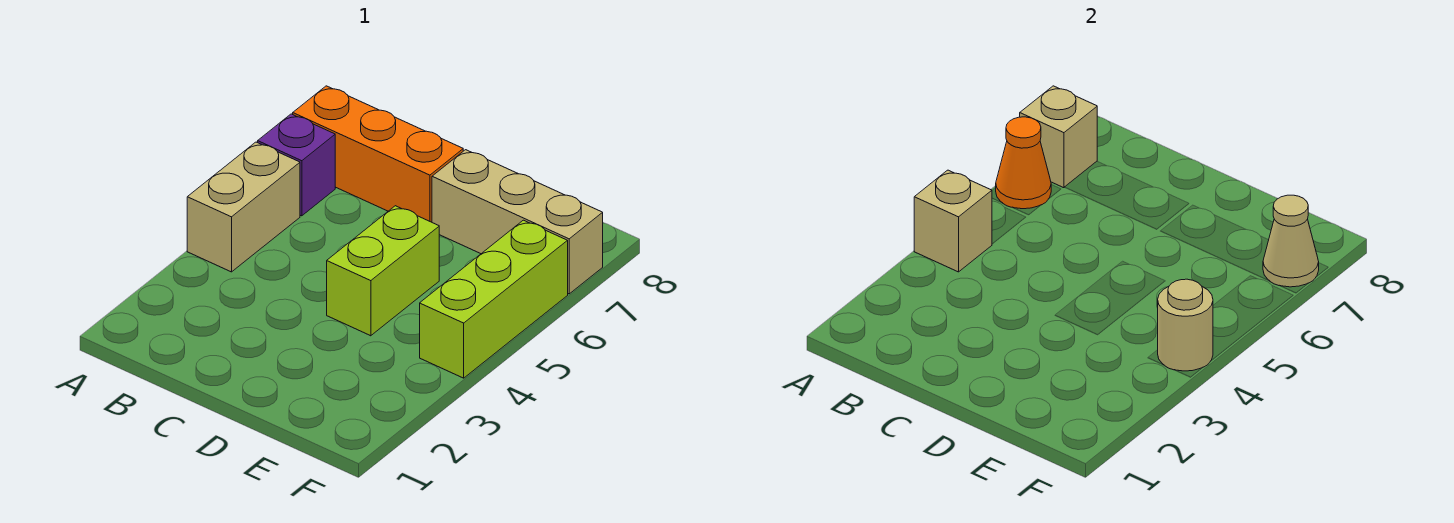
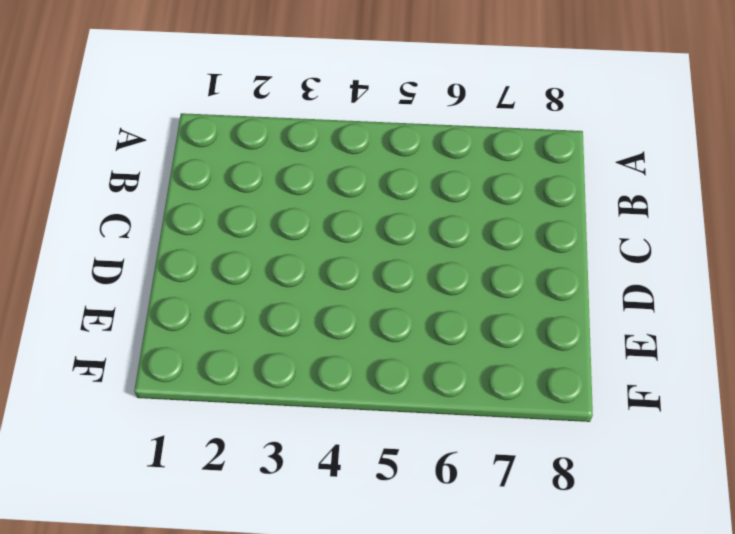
none -> tan 1x2 brick [187,142,300,272]
none -> purple 1x1 brick [258,114,335,216]

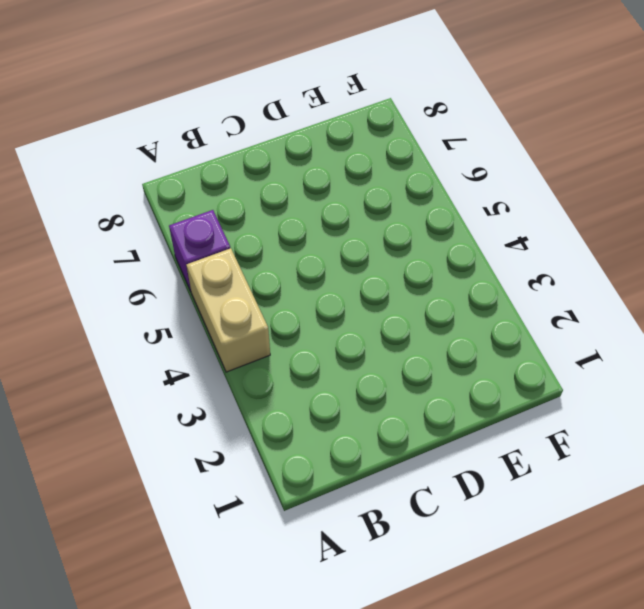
none -> orange 1x3 brick [293,86,463,222]
none -> lime 1x2 brick [327,206,439,336]

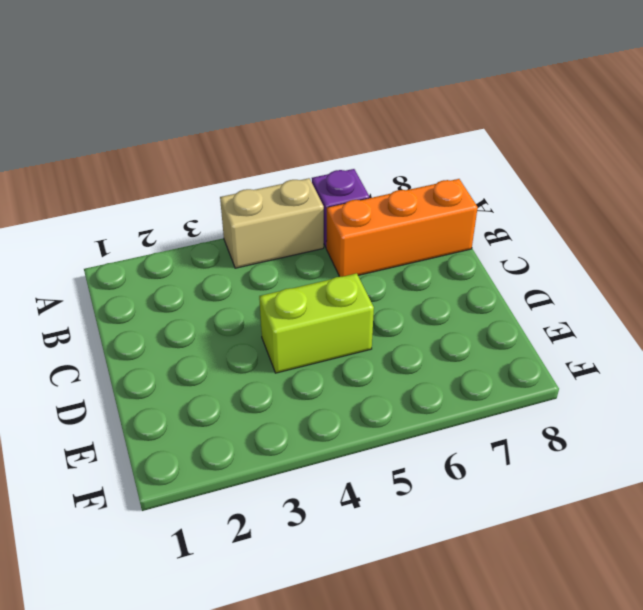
orange 1x3 brick [326,179,478,277] -> orange 1x3 brick turned to [293,86,463,222]
none -> tan 1x3 brick [432,150,603,294]
none -> lime 1x3 brick [420,220,568,378]

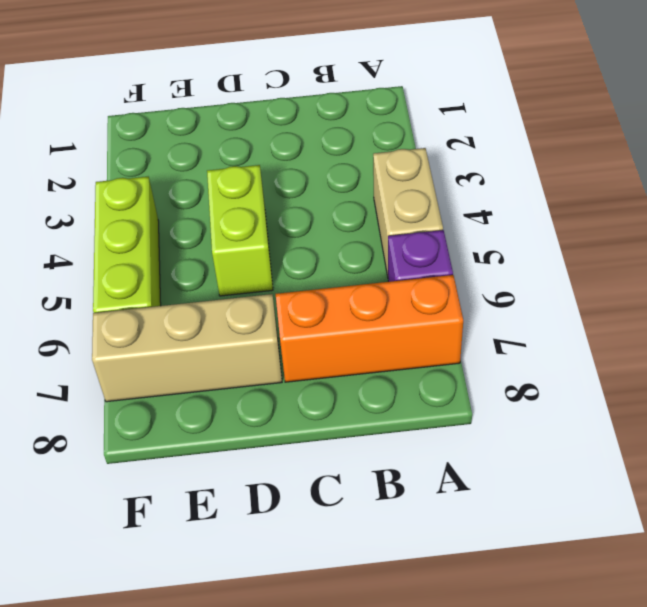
none -> tan 1x1 brick [914,170,992,272]
none -> orange 1x1 cone [996,117,1051,209]

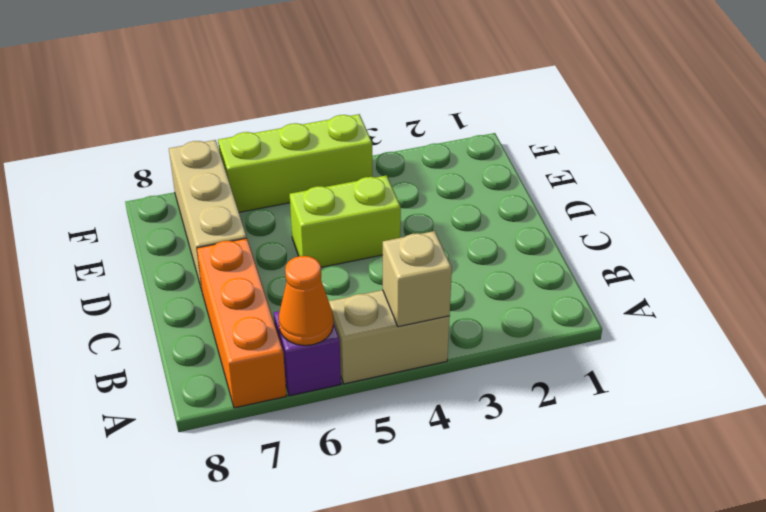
none -> tan 1x1 brick [1020,86,1097,188]
none -> tan 1x1 round brick [1158,279,1213,371]

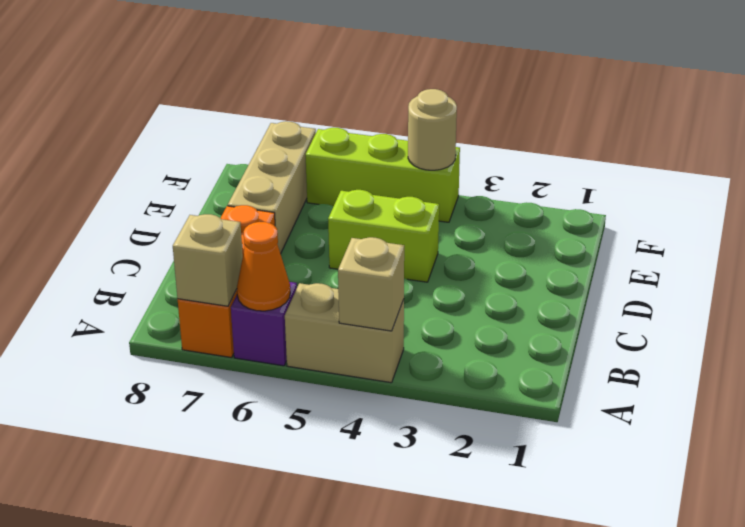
none -> tan 1x1 cone [1263,195,1319,287]

